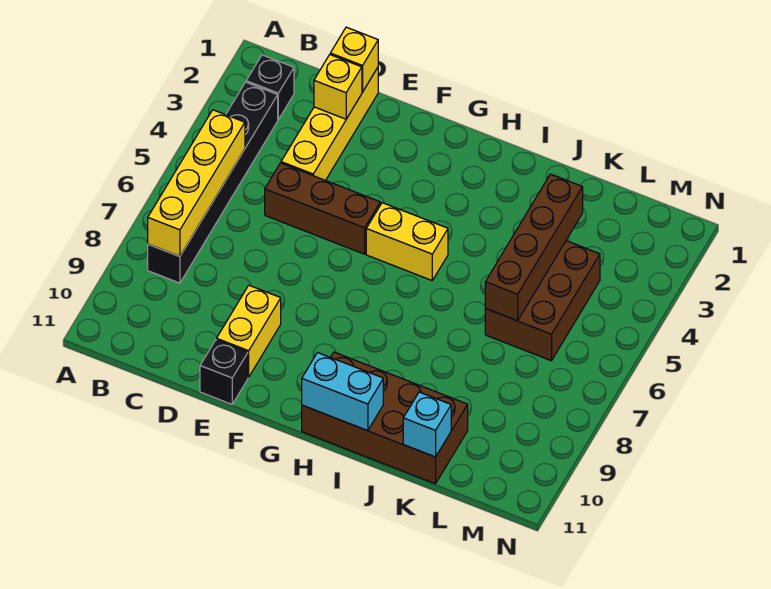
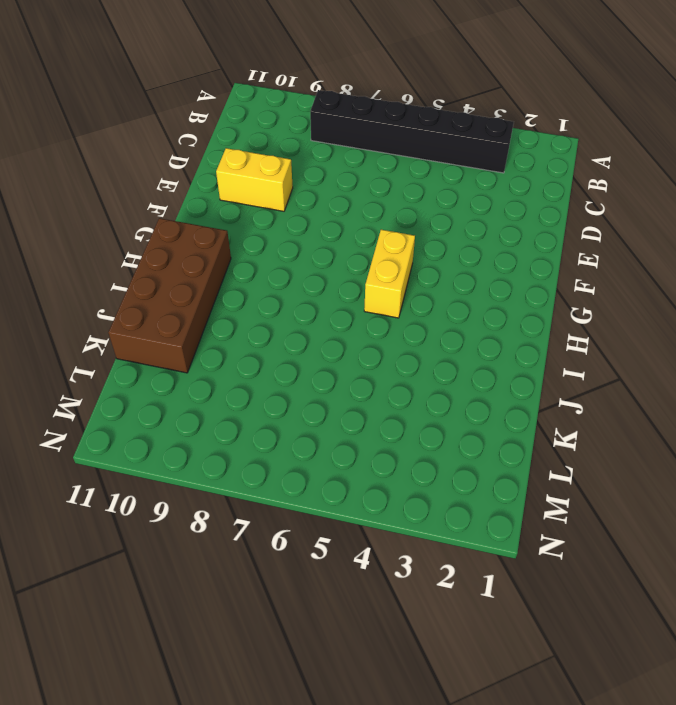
none -> black 1x1 brick [246,55,294,119]
none -> yellow 1x4 brick [281,68,378,180]
none -> brown 1x3 brick [265,163,380,254]

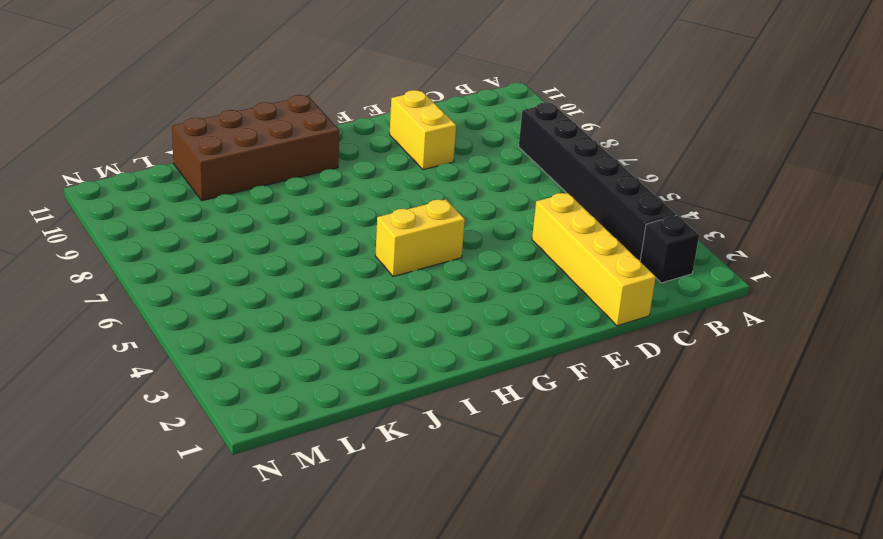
none -> brown 1x3 brick [265,163,380,254]
none -> black 1x1 brick [200,340,248,404]
none -> brown 2x3 brick [485,241,600,361]

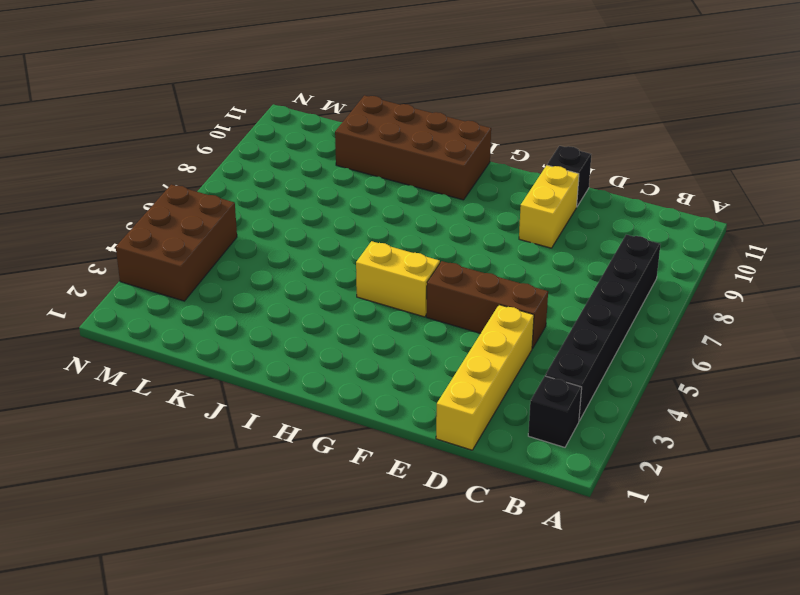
brown 2x3 brick [116,185,237,301] -> brown 2x3 brick moved to [485,241,600,361]
none -> yellow 1x4 brick [148,110,245,256]
none -> yellow 1x1 brick [330,27,378,92]
none -> yellow 1x1 brick [314,55,362,119]

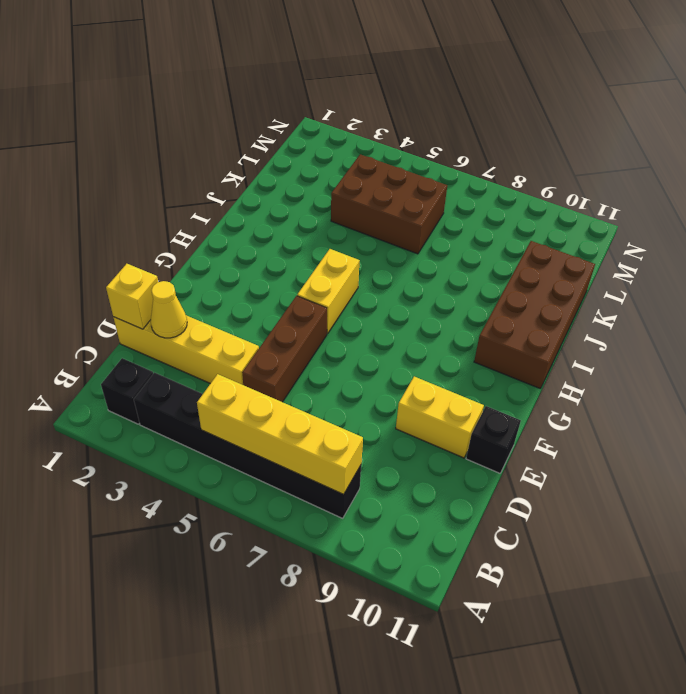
yellow 1x1 cone [150,281,187,338] -> yellow 1x1 brick [314,55,362,119]
none -> cyan 1x2 brick [302,353,383,431]
none -> brown 1x4 brick [485,174,583,321]
none -> cyan 1x1 brick [403,392,451,457]

